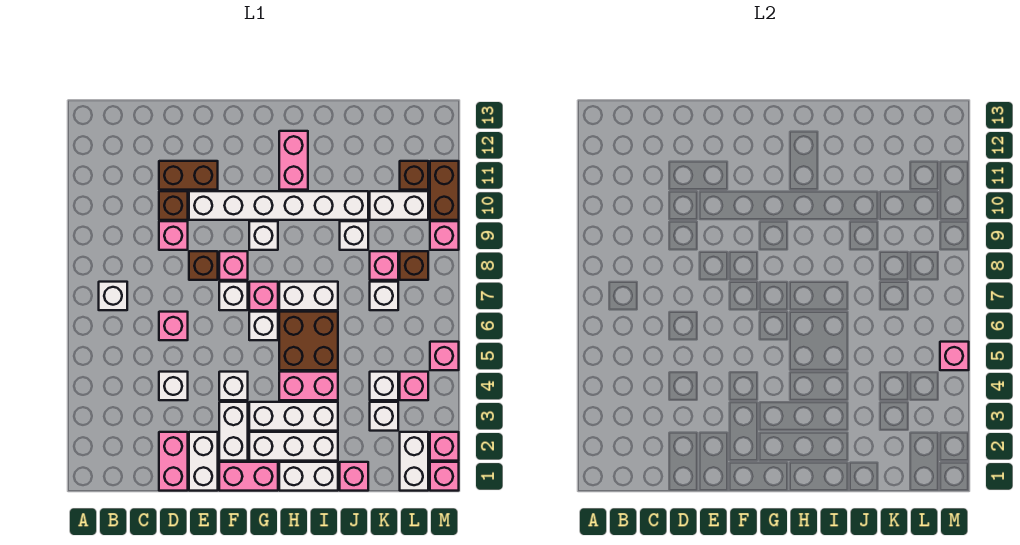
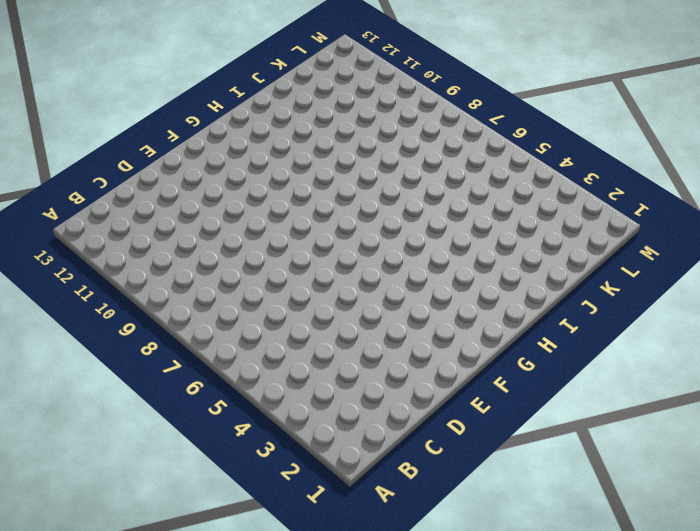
none -> white 1x1 brick [99,282,127,310]
none -> pink 1x2 brick [159,432,188,491]
none -> white 1x1 brick [159,372,188,400]
none -> pink 1x1 brick [159,312,188,340]

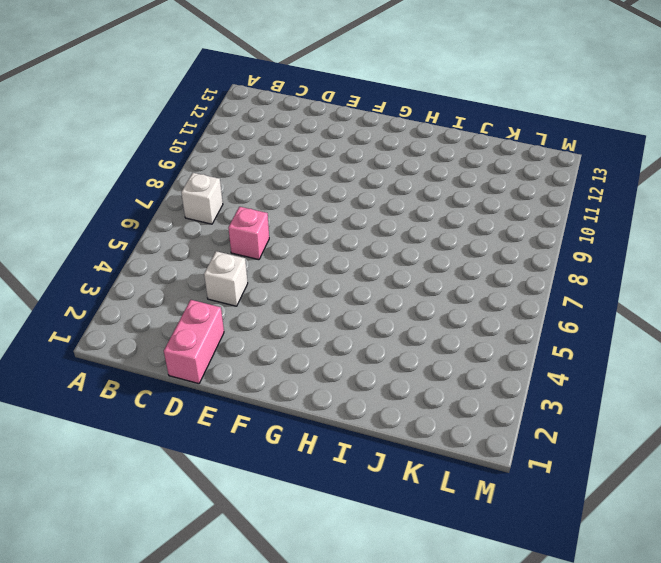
none -> pink 1x1 brick [159,221,188,250]
none -> brown 1x1 brick [159,191,188,220]
none -> brown 1x2 brick [159,161,218,190]
none -> white 1x2 brick [189,432,218,491]

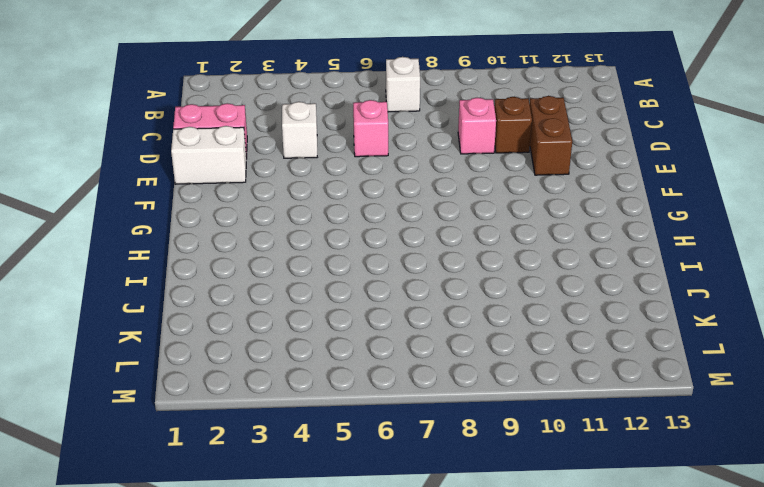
none -> brown 1x1 brick [189,251,218,280]
none -> white 1x6 brick [189,191,368,220]
none -> pink 1x2 brick [219,462,278,491]
none -> white 1x2 brick [219,402,248,461]

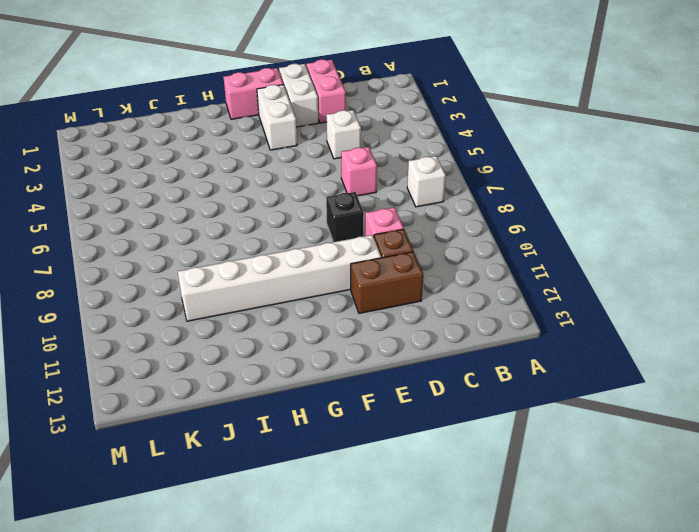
black 1x1 brick [326,192,364,242] -> brown 1x1 brick [189,251,218,280]
none -> white 1x1 brick [219,372,248,400]
none -> white 1x1 brick [219,282,248,310]
none -> pink 1x1 brick [219,251,248,280]
none -> white 1x3 brick [249,432,338,461]

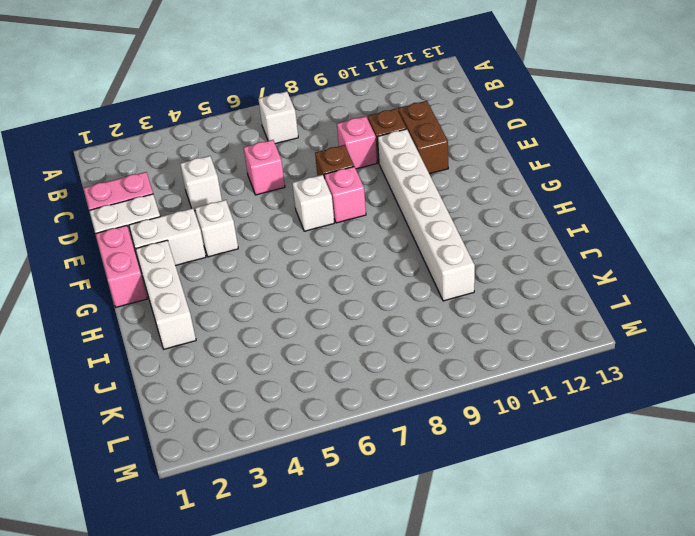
none -> white 1x3 brick [249,402,338,431]
none -> white 1x1 brick [249,312,278,340]
none -> pink 1x1 brick [249,282,278,310]
none -> white 1x1 brick [249,221,278,250]

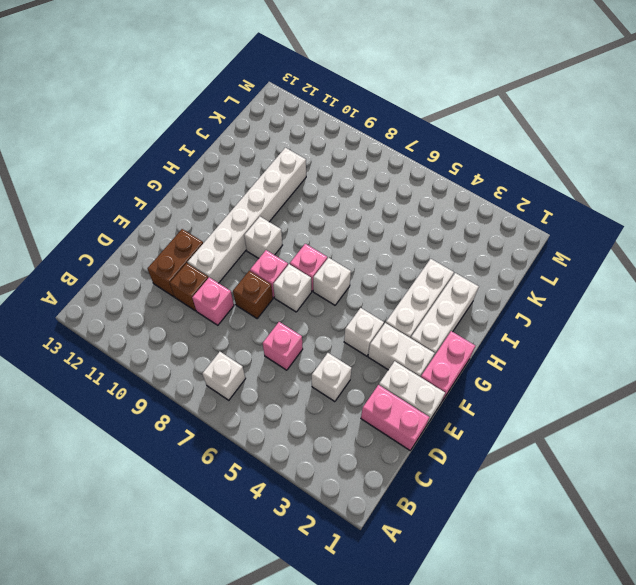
none -> white 1x2 brick [279,462,338,491]
none -> pink 1x2 brick [279,372,338,400]
none -> brown 2x2 brick [279,312,338,370]
none -> white 1x2 brick [279,282,338,310]

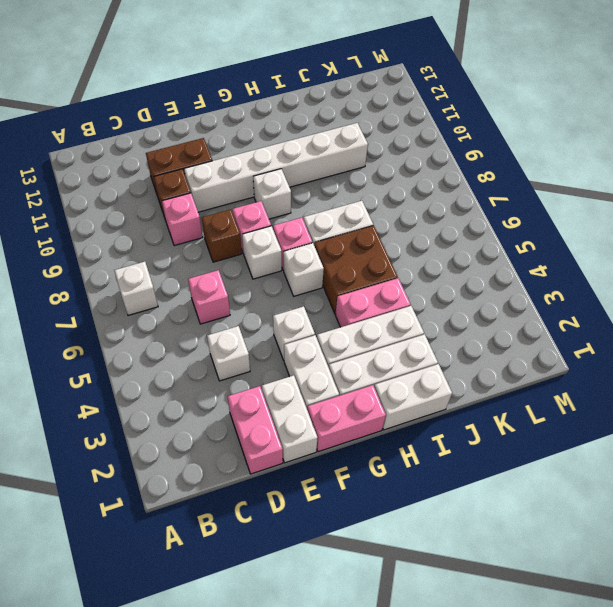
none -> pink 1x2 brick [279,131,308,190]
none -> pink 1x1 brick [340,462,368,491]
none -> white 1x1 brick [340,221,368,250]
none -> white 1x1 brick [370,402,398,431]

